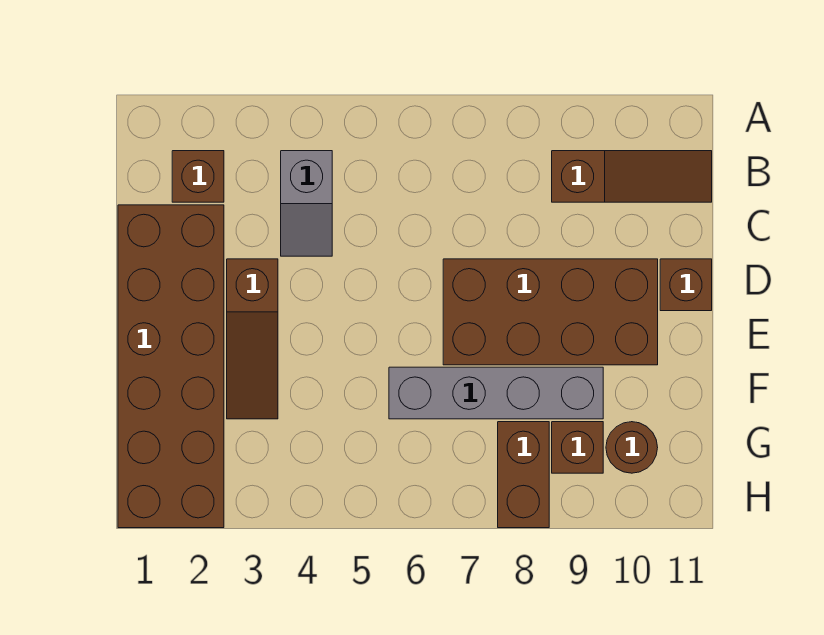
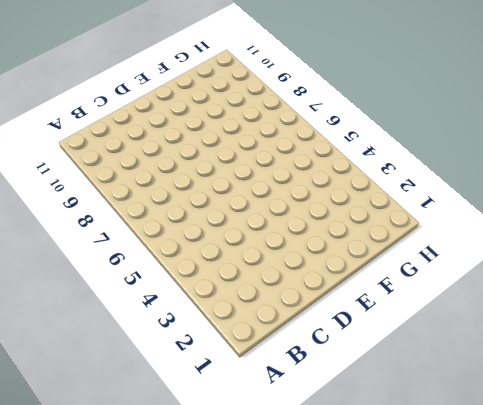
none -> brown 1x1 brick [172,151,224,202]
none -> grey 1x2 slope [281,151,332,256]

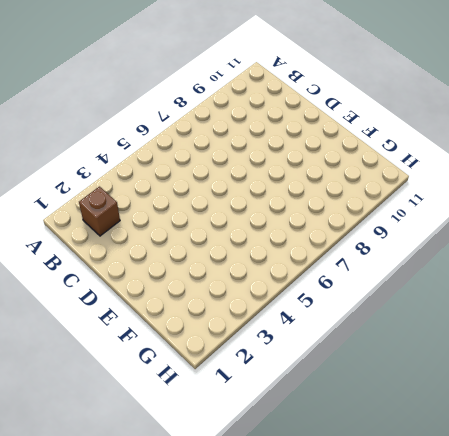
none -> grey 1x2 slope [281,151,332,256]
none -> brown 1x3 slope [552,151,712,202]

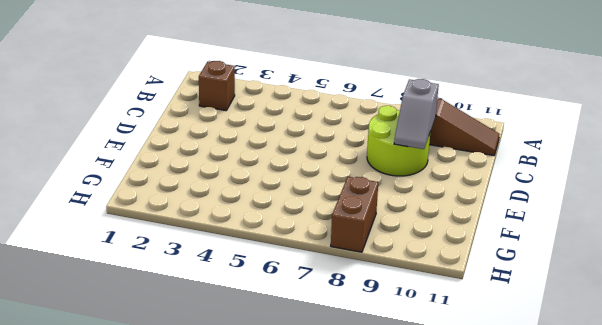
lime 2x2 round brick [367,106,430,176] -> brown 2x4 brick [443,259,658,365]
grey 1x2 slope [394,79,439,149] -> grey 1x2 slope moved to [281,151,332,256]
none -> brown 2x6 brick [118,205,224,528]
none -> brown 1x3 slope [227,259,278,419]

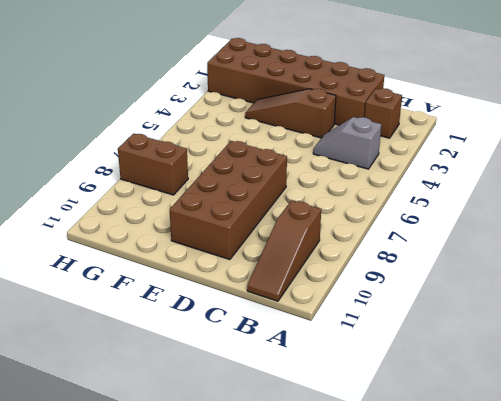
none -> brown 1x1 brick [660,259,712,311]
none -> grey 1x4 brick [389,367,603,419]

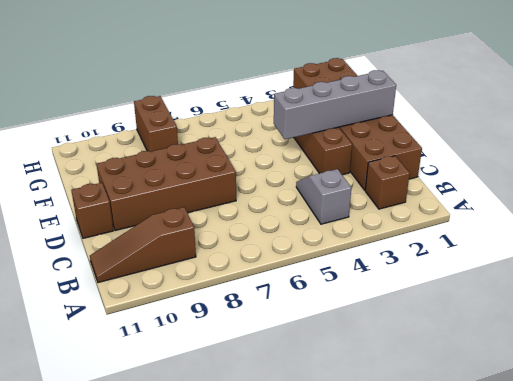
grey 1x4 brick [274,70,396,139] -> grey 1x4 brick moved to [389,367,603,419]
none -> brown 1x1 brick [552,422,603,473]
none -> brown 1x1 round brick [606,422,658,473]

